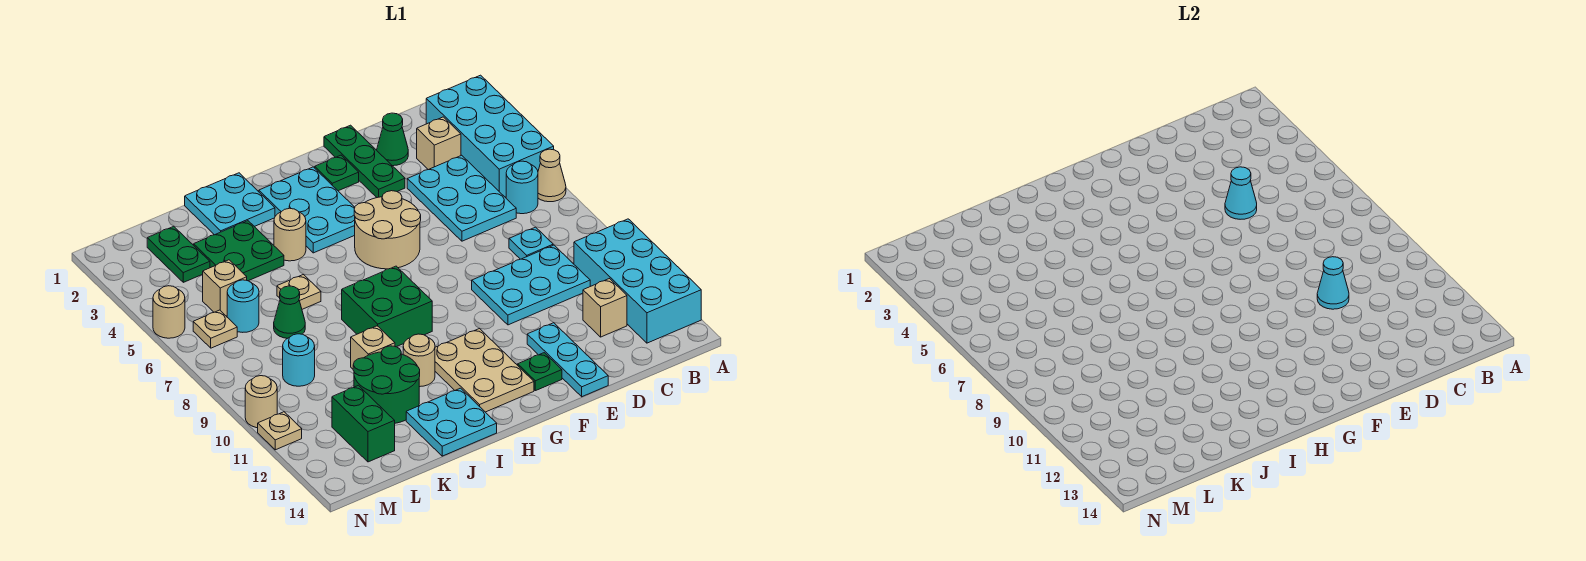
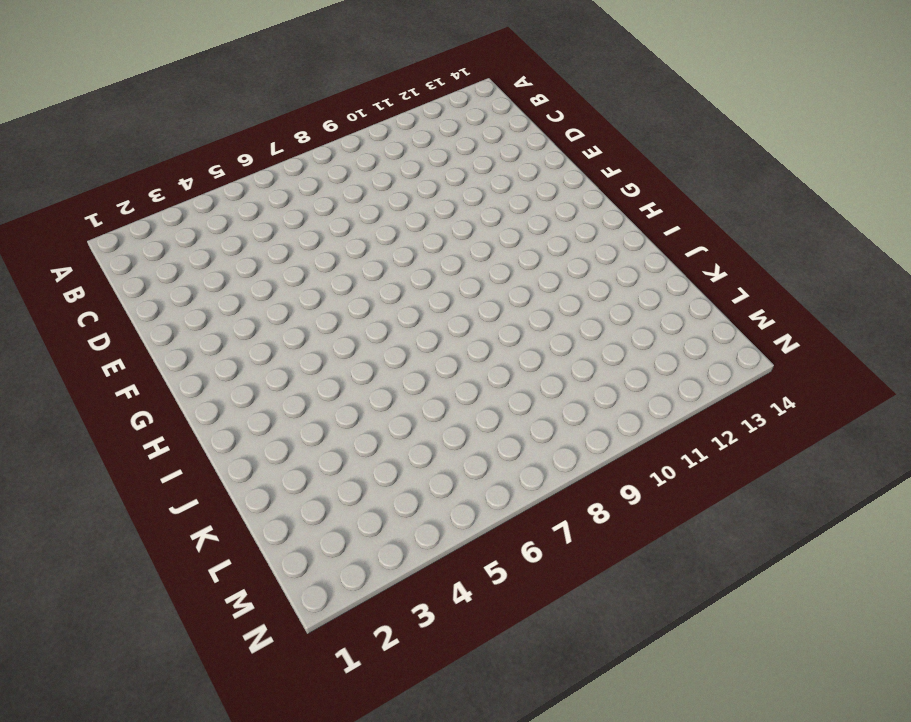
none -> cyan 2x4 brick [426,75,554,197]
none -> tan 1x1 cone [538,149,566,202]
none -> cyan 2x4 brick [574,219,701,343]
none -> cyan 1x1 round brick [506,161,538,214]

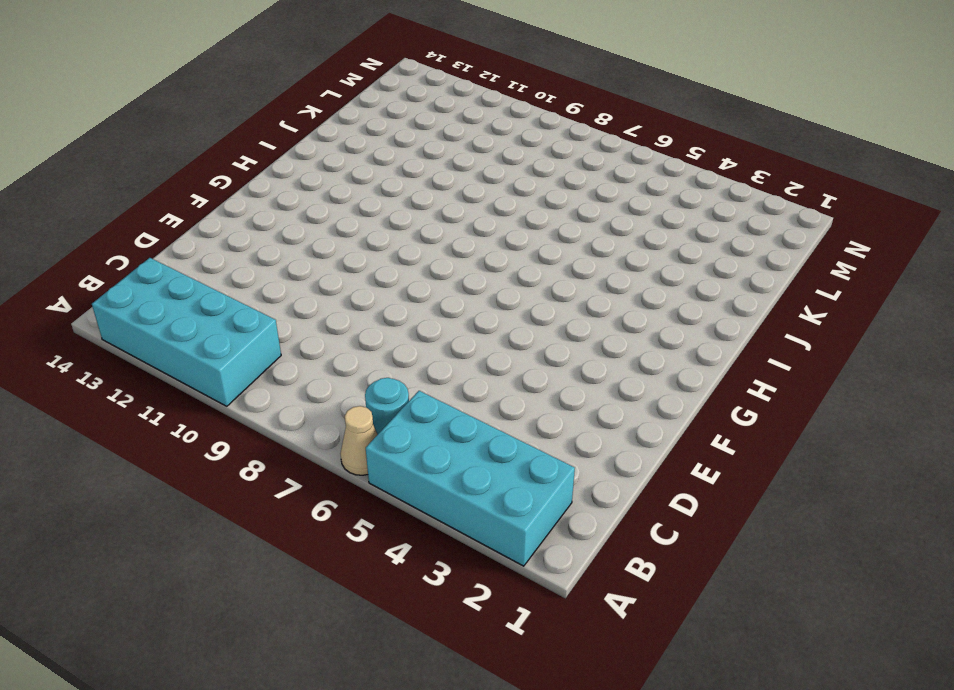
none -> tan 1x1 brick [417,117,461,170]
none -> cyan 2x3 plate [407,155,516,241]
none -> cyan 1x1 plate [509,227,553,259]
none -> cyan 2x3 plate [472,245,590,325]

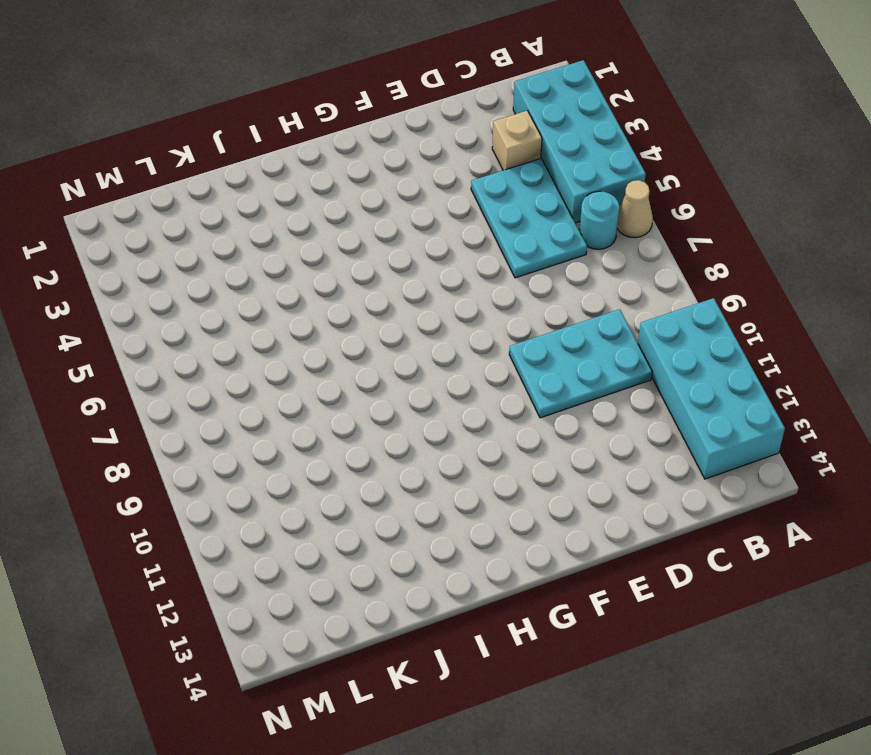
none -> cyan 1x1 plate [509,227,553,259]
none -> tan 1x1 brick [583,279,627,337]
none -> green 1x1 cone [377,113,408,166]
none -> green 1x3 plate [324,125,405,198]

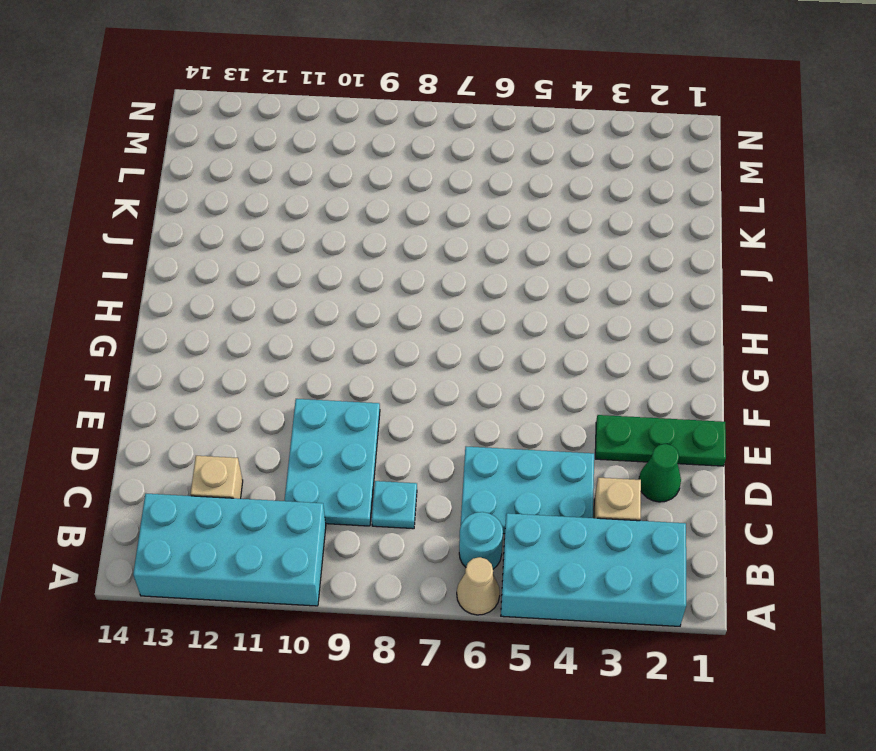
none -> cyan 1x3 plate [527,323,608,397]
none -> green 1x1 plate [315,155,359,191]
none -> tan 2x2 round brick [354,191,421,269]
none -> green 1x1 plate [518,353,562,391]

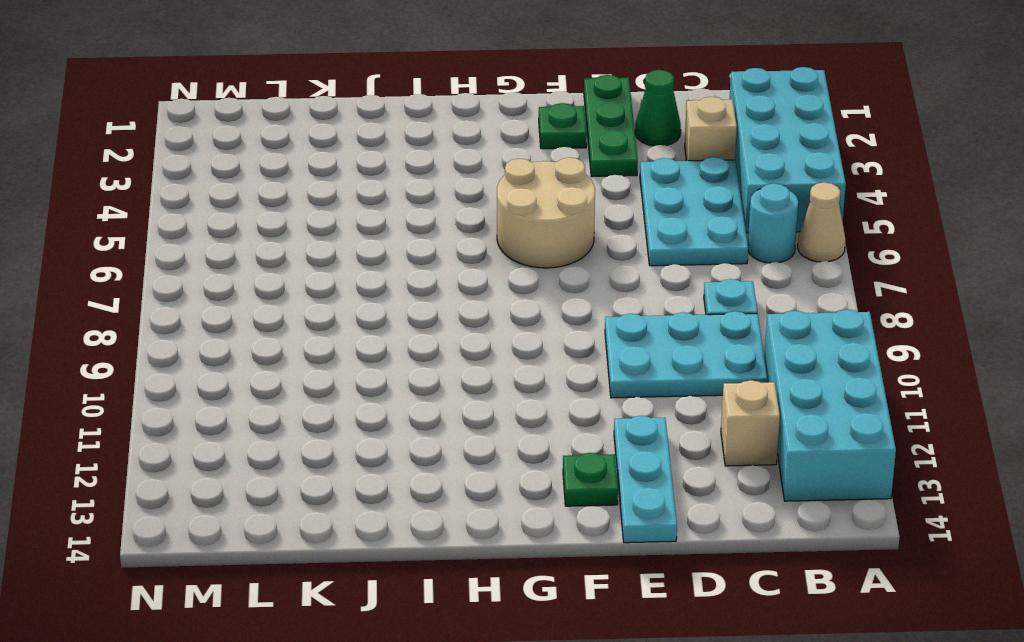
none -> cyan 2x3 plate [259,167,355,253]
none -> tan 2x3 plate [435,328,534,412]
none -> green 2x2 brick [342,266,432,347]
none -> cyan 2x2 plate [185,173,275,235]

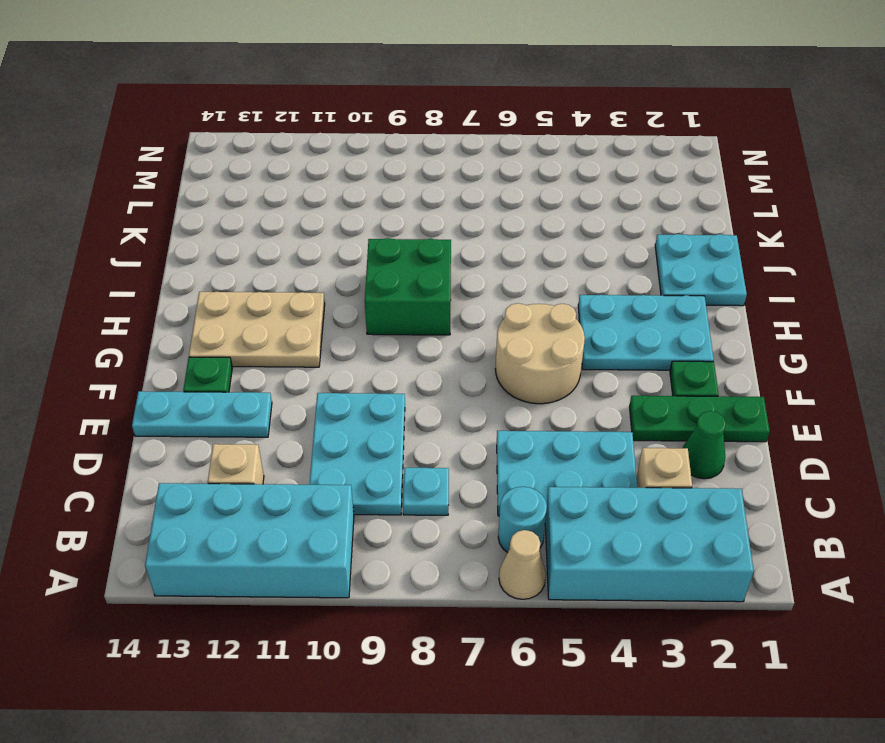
none -> tan 1x1 round brick [274,208,306,261]
none -> tan 1x1 round brick [403,334,435,387]
none -> cyan 2x2 plate [406,388,497,456]
none -> green 2x2 plate [194,221,284,281]

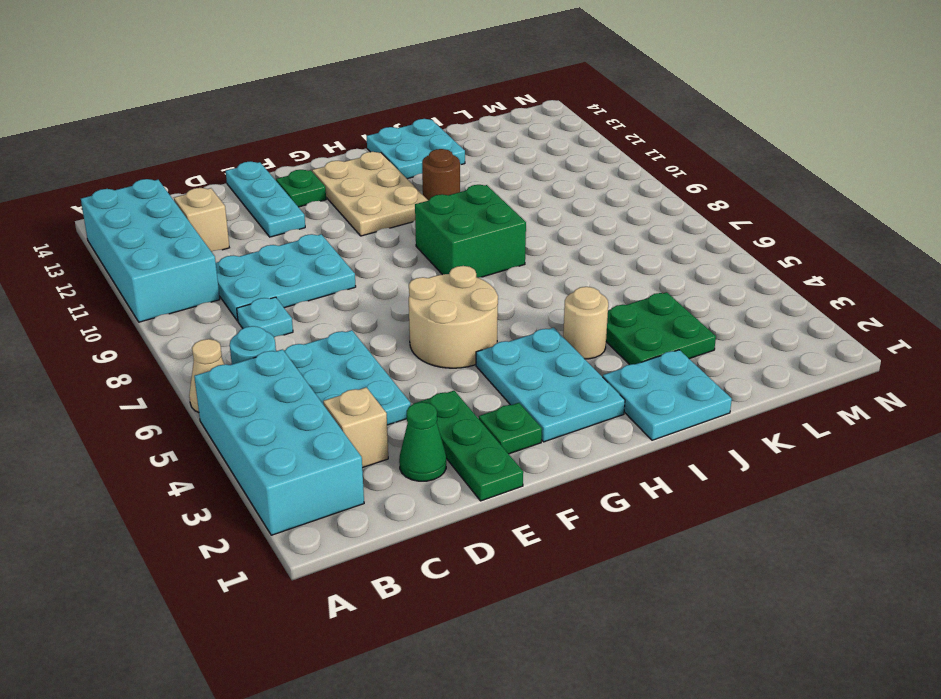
brown 1x1 round brick [422,149,460,201] -> tan 1x1 round brick [403,334,435,387]
none -> tan 1x1 plate [277,274,321,309]
none -> tan 1x1 brick [351,326,395,369]
none -> green 2x2 round brick [353,346,420,423]
none -> green 1x1 cone [274,286,305,338]

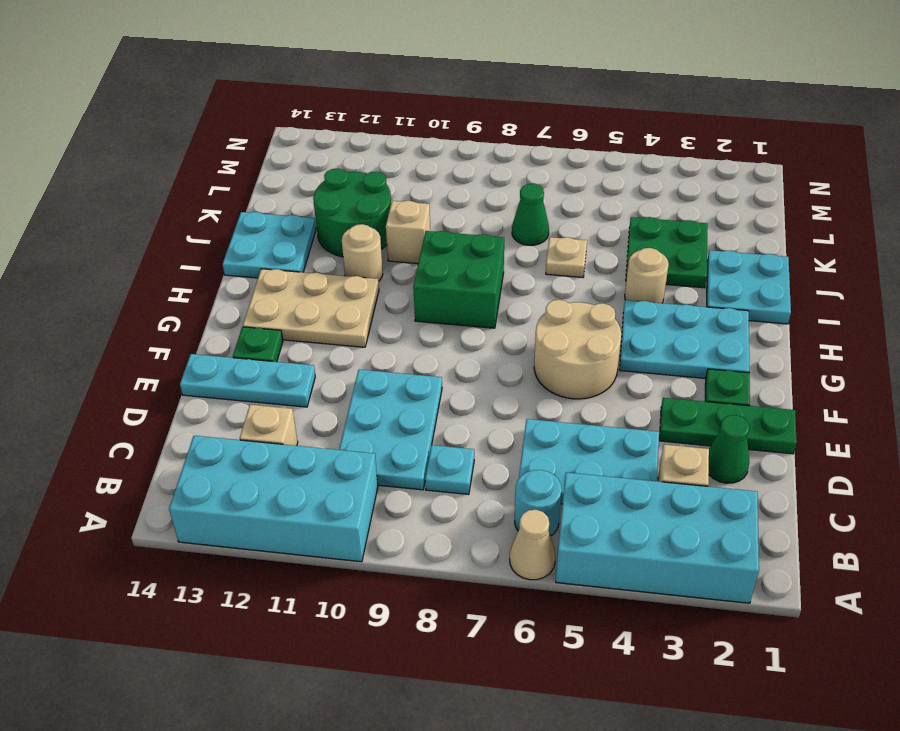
none -> green 1x2 plate [147,226,210,282]
none -> tan 1x1 brick [203,260,247,316]
none -> cyan 1x1 round brick [227,280,259,332]
none -> cyan 1x1 round brick [283,334,315,386]

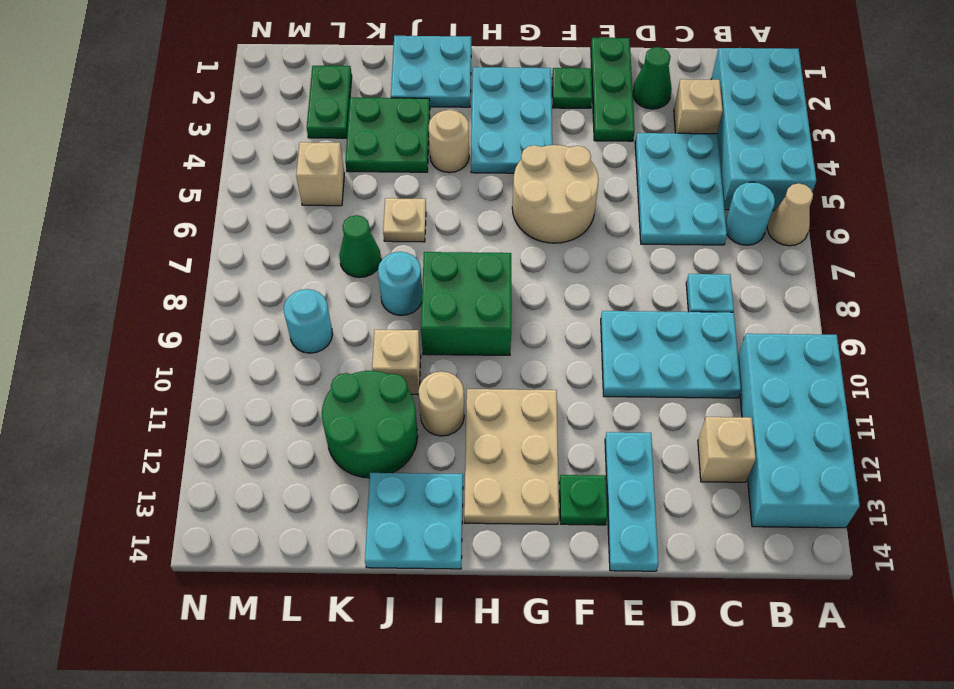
cyan 1x1 round brick [378,252,422,315] -> cyan 1x1 round brick moved to [227,280,259,332]
none -> green 1x2 brick [332,385,395,462]
none -> tan 1x1 plate [193,310,237,348]
none -> tan 1x1 round brick [153,286,185,338]
none -> tan 1x1 round brick [245,376,277,428]

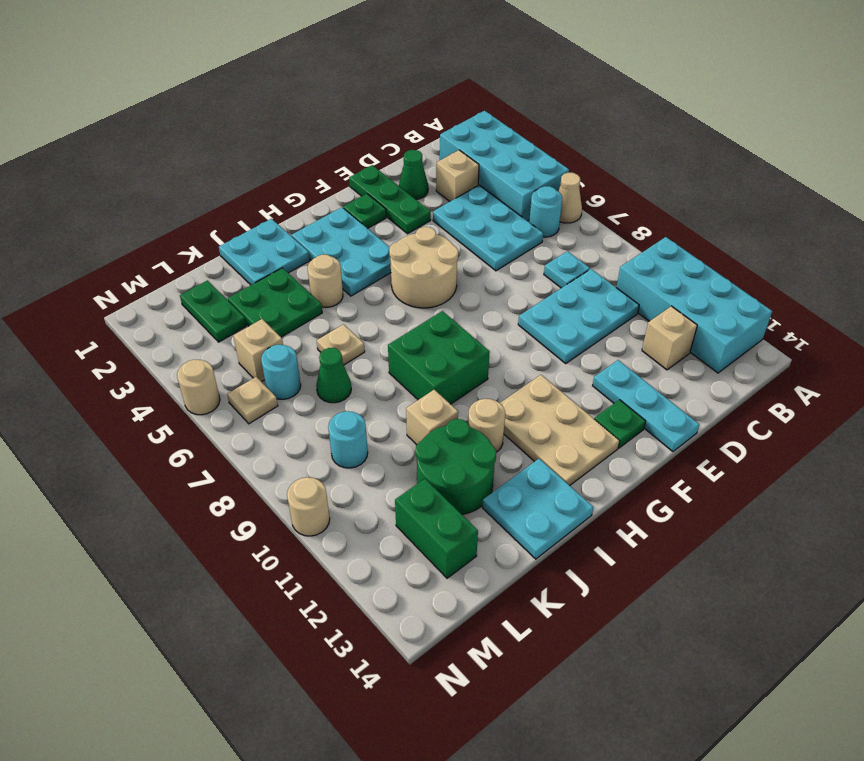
none -> tan 1x1 plate [258,412,302,450]
none -> cyan 1x1 cone [1225,167,1257,219]
none -> cyan 1x1 cone [1317,257,1349,309]

